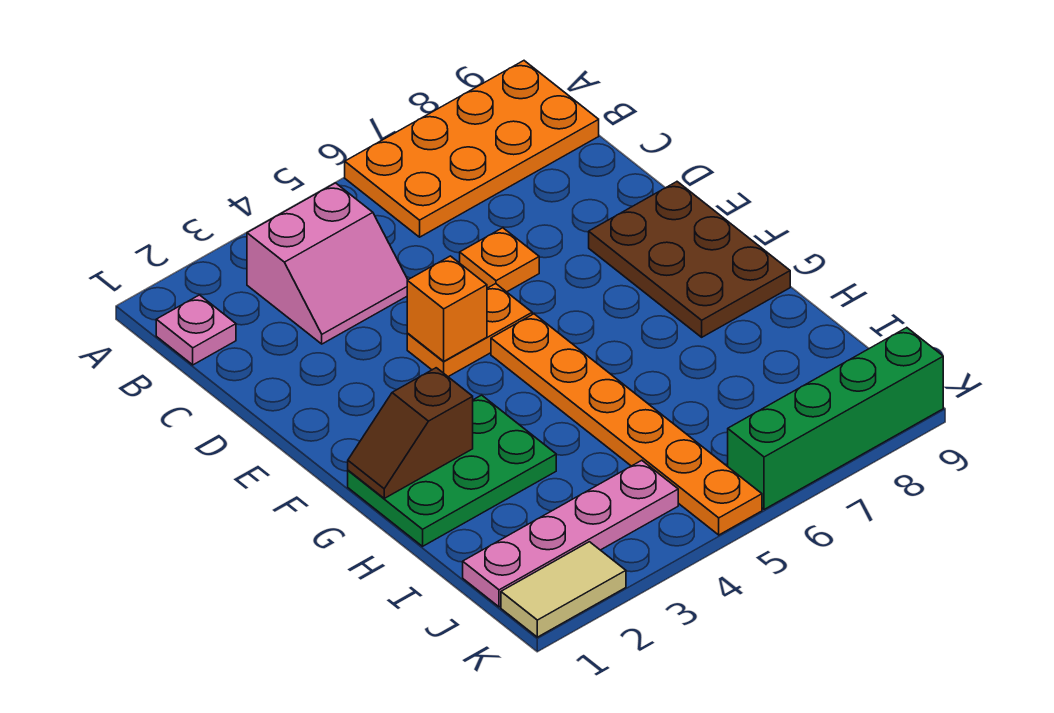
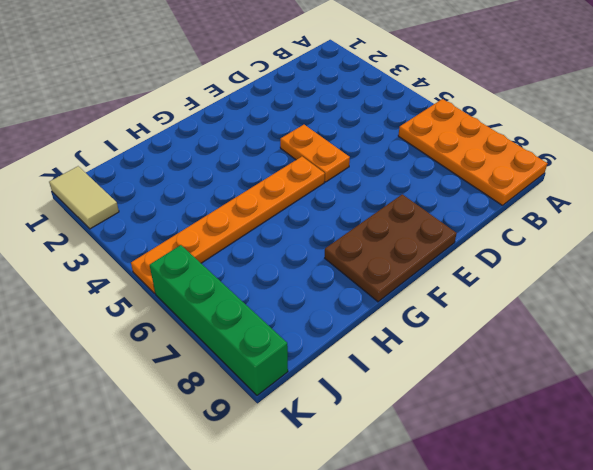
none -> pink 1x1 plate [156,295,236,365]
none -> pink 2x2 slope [247,183,408,344]
none -> orange 1x1 plate [460,228,539,292]

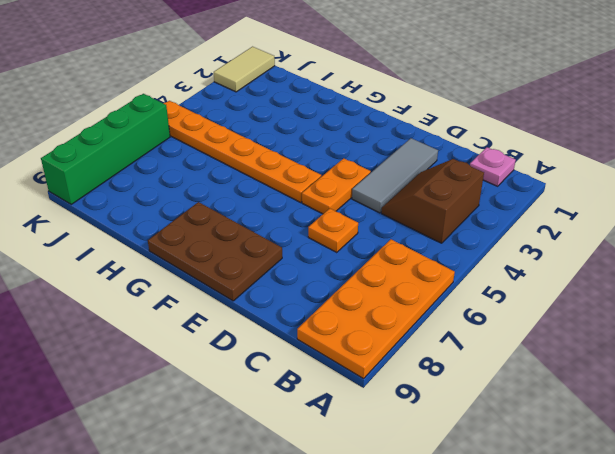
brown 2x2 slope [381,159,484,243] -> pink 2x2 slope [247,183,408,344]
grey 1x3 tile [352,138,438,213] -> none
none -> green 2x3 plate [348,395,556,546]
none -> pink 1x4 plate [463,460,678,607]
none -> orange 1x1 brick [407,256,487,361]

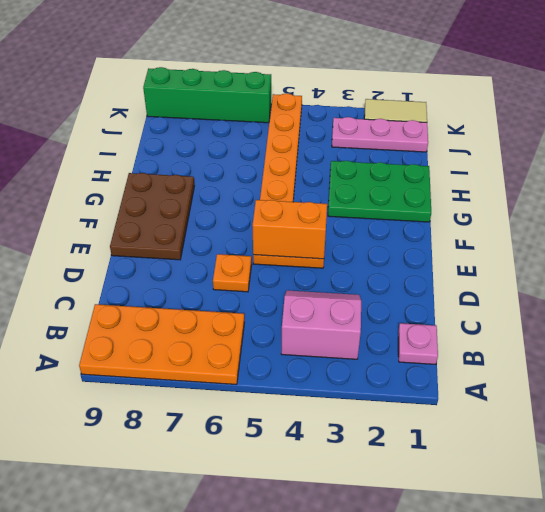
orange 1x2 brick [253,200,327,259] -> orange 1x1 brick [407,256,487,361]
pink 1x3 plate [332,117,428,152] -> pink 1x4 plate [463,460,678,607]
none -> brown 1x2 slope [348,368,473,498]

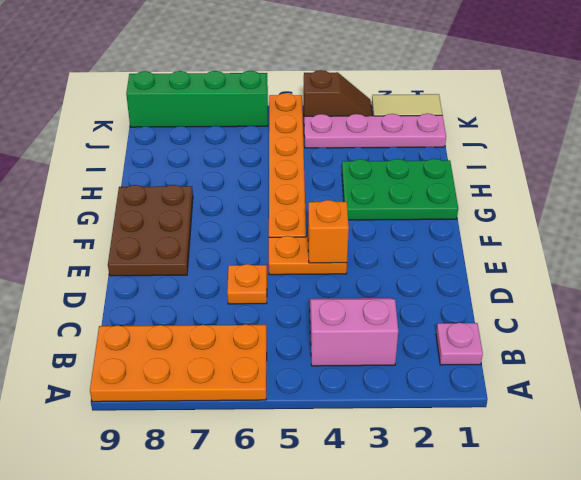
brown 1x2 slope [304,70,372,116] -> brown 1x2 slope moved to [348,368,473,498]

